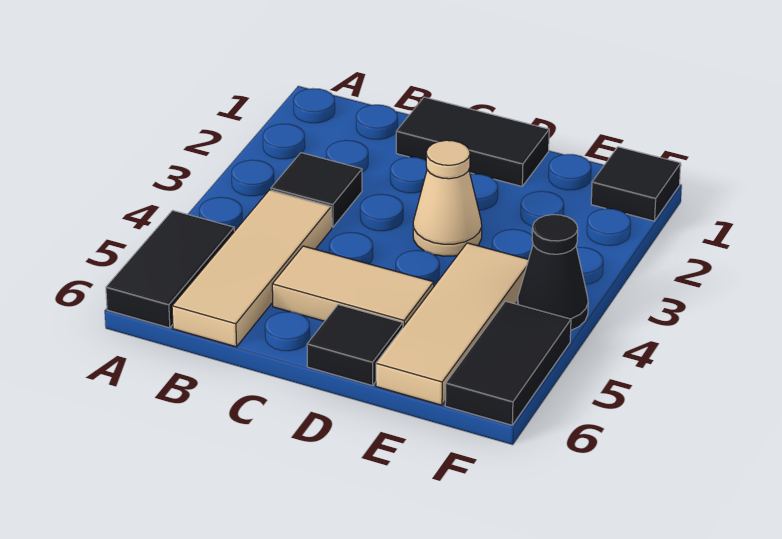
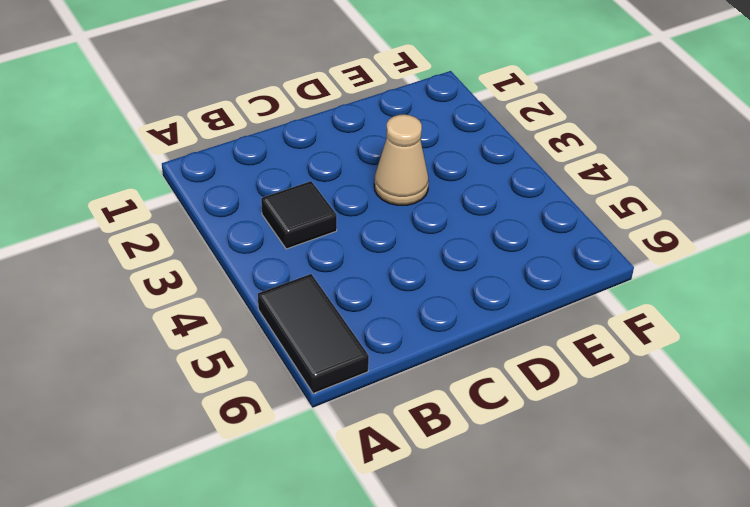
none -> tan 1x3 tile [172,190,332,347]
none -> black 1x2 tile [396,97,549,186]

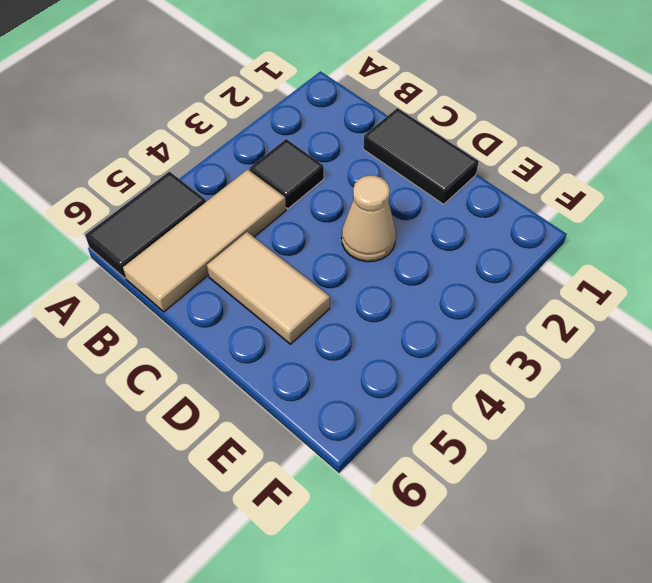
none -> black 1x1 tile [307,305,403,386]
none -> tan 1x3 tile [376,243,529,405]

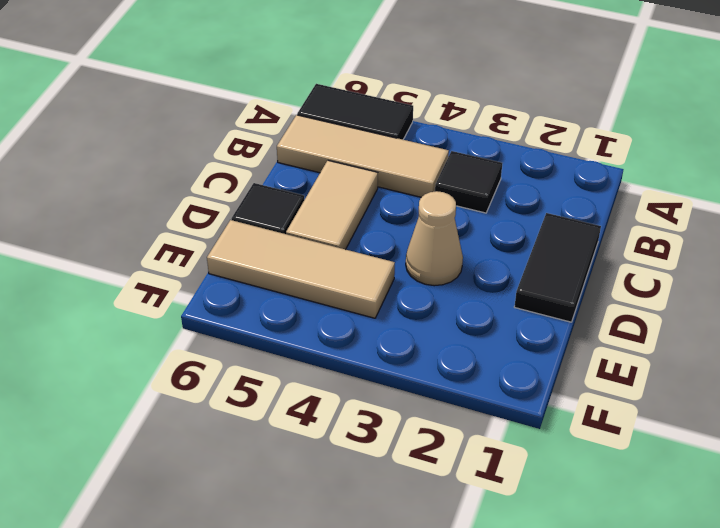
none -> black 1x1 tile [591,147,681,221]
none -> black 1x1 cone [518,215,588,330]

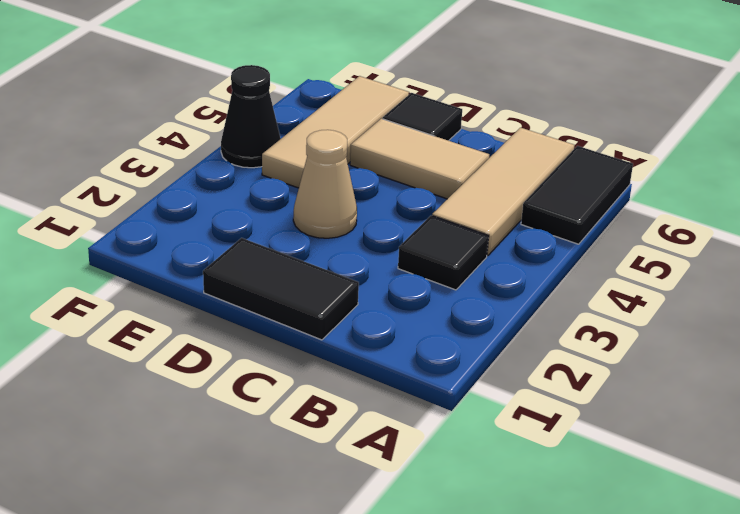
none -> black 1x1 tile [591,147,681,221]
none -> black 1x2 tile [445,301,571,425]

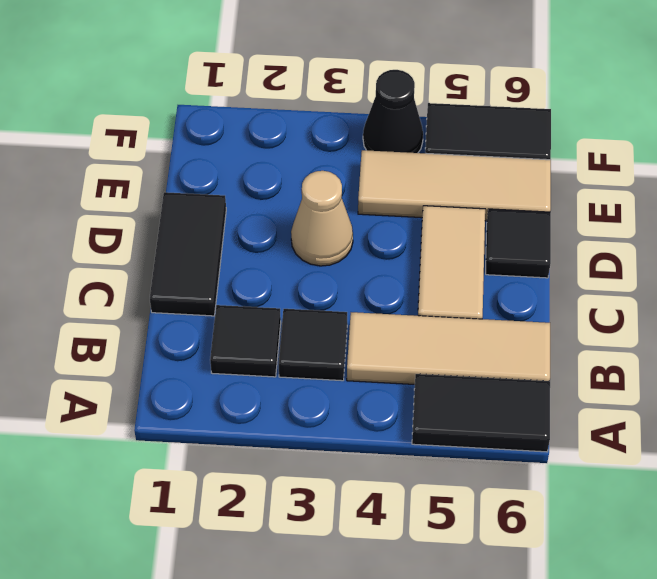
black 1x1 tile [210,305,281,377] -> black 1x1 tile moved to [591,147,681,221]

